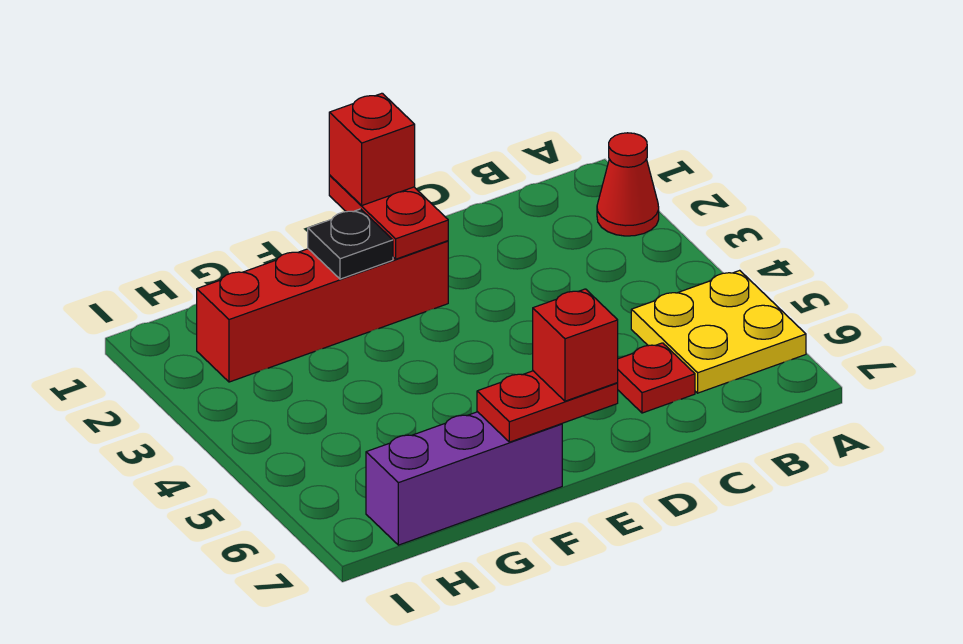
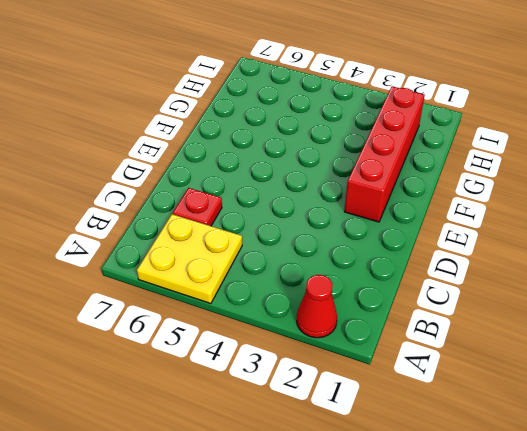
none -> purple 1x3 brick [366,412,562,545]
none -> red 1x2 plate [329,176,448,259]

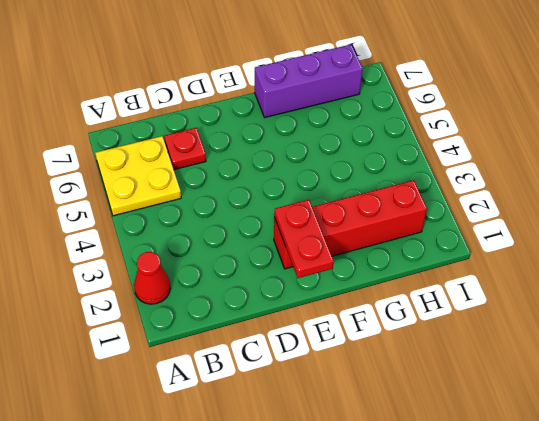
none -> red 1x2 plate [477,371,618,442]
none -> black 1x1 plate [308,209,393,279]

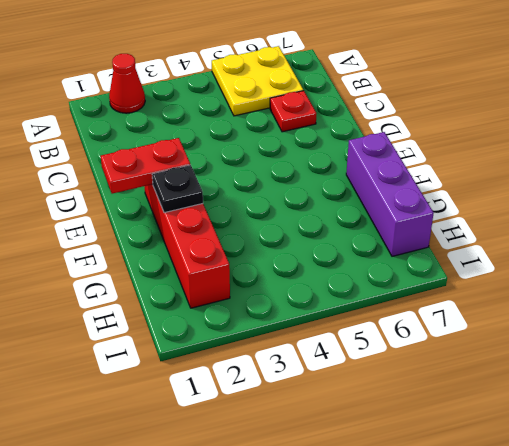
none -> red 1x2 plate [477,371,618,442]
none -> red 1x1 brick [329,93,415,206]

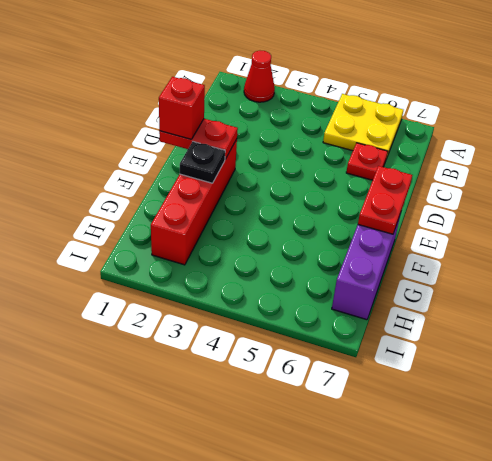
none -> red 1x1 brick [533,289,618,401]

